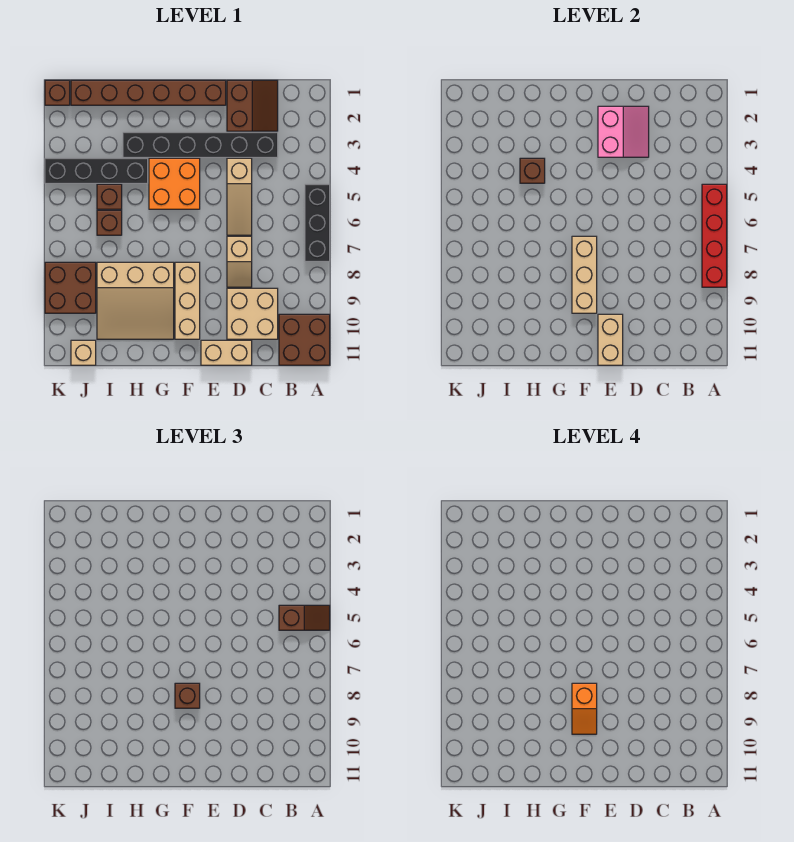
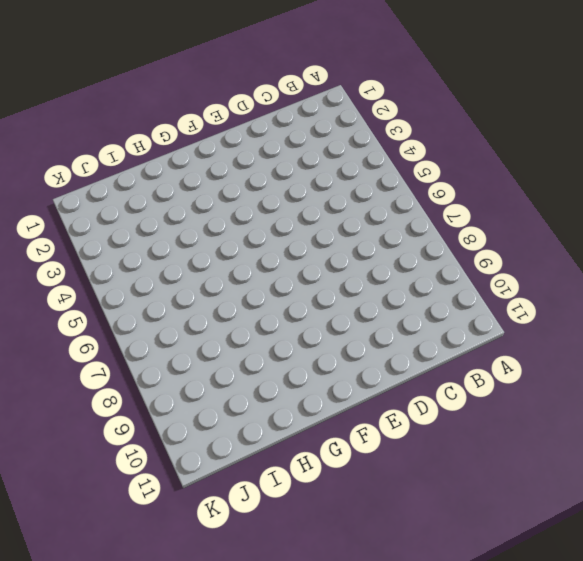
none -> black 1x3 brick [305,184,330,261]
none -> brown 2x2 brick [279,314,330,365]
none -> brown 2x2 slope [227,80,278,131]

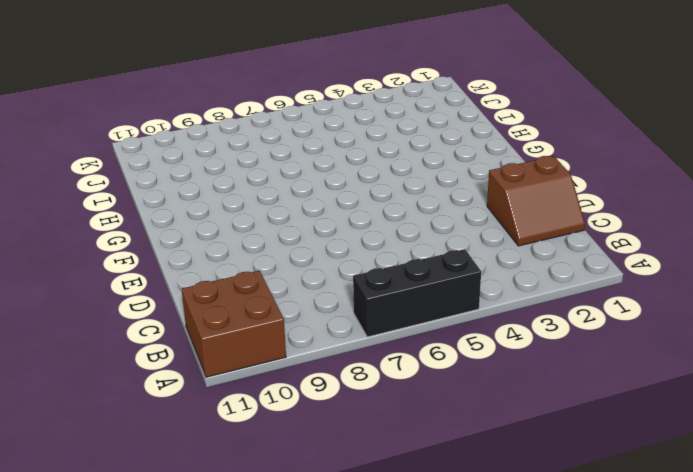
none -> black 1x6 brick [123,132,278,157]
none -> tan 2x2 brick [227,288,278,339]
none -> tan 1x3 slope [227,158,252,235]

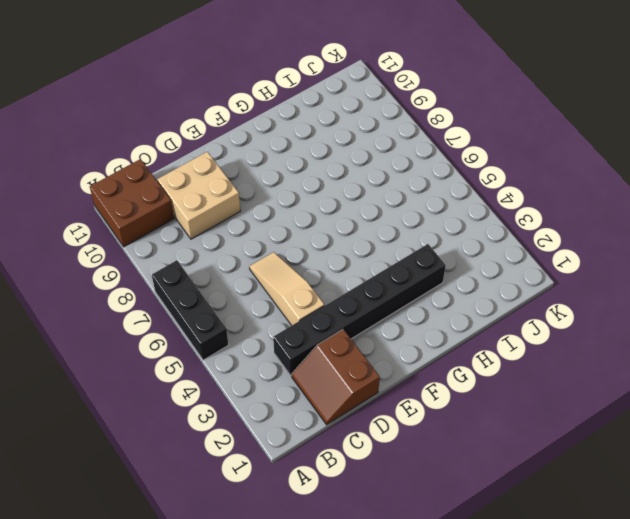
none -> tan 1x2 slope [227,236,252,287]
none -> tan 1x2 brick [201,340,252,365]
none -> brown 1x6 brick [71,80,226,105]

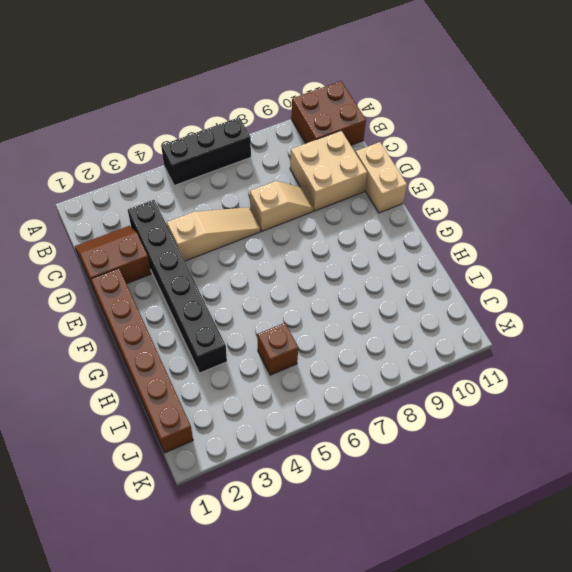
none -> orange 2x2 brick [149,158,200,209]
none -> tan 1x3 brick [175,262,200,339]
none -> tan 3x3 slope [97,262,174,339]

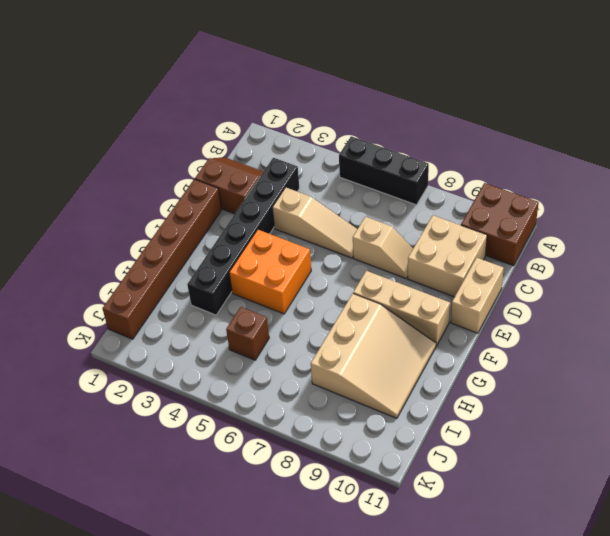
none -> black 1x4 brick [45,158,148,183]
none -> brown 1x1 brick [97,210,122,235]
none -> brown 2x2 brick [45,262,96,313]

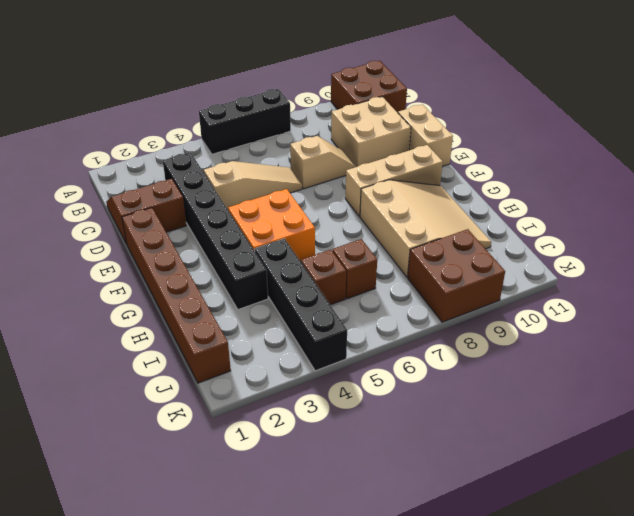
none -> tan 1x1 brick [71,340,96,365]
none -> brown 1x1 brick [45,80,70,105]
none -> red 1x4 brick [702,184,727,287]

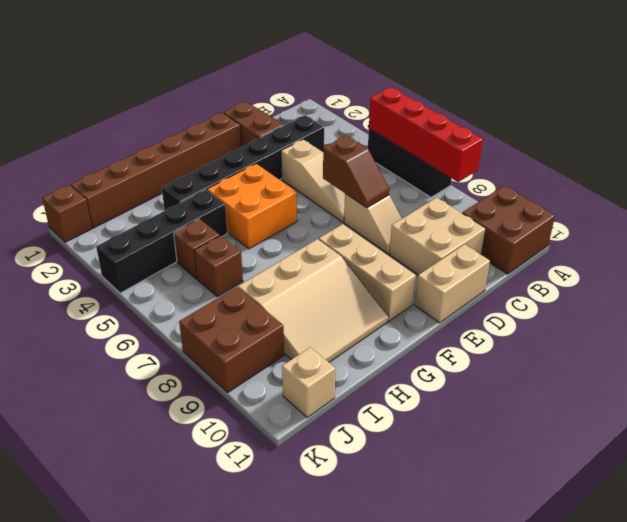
brown 1x2 slope [323,135,389,208] -> brown 1x2 slope turned to [279,605,330,630]
none -> pink 2x2 slope [598,106,649,157]
none -> tan 1x2 brick [598,314,623,365]
none -> tan 1x3 brick [572,236,597,313]

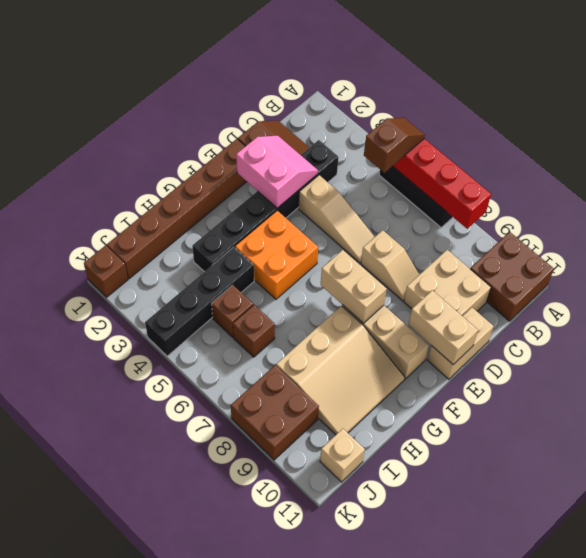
tan 1x2 brick [321,250,387,324] -> tan 1x3 brick [572,236,597,313]
none -> brown 1x1 brick [520,158,545,183]
none -> brown 1x1 brick [175,683,200,708]
none -> orange 1x2 slope [572,683,597,734]

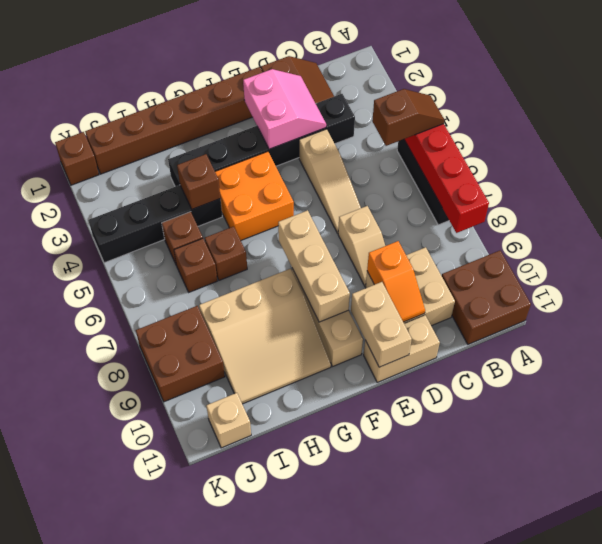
orange 1x2 slope [367,241,425,322] -> orange 1x2 slope moved to [572,683,597,734]
brown 1x1 brick [205,226,247,280] -> brown 1x1 brick moved to [175,683,200,708]

